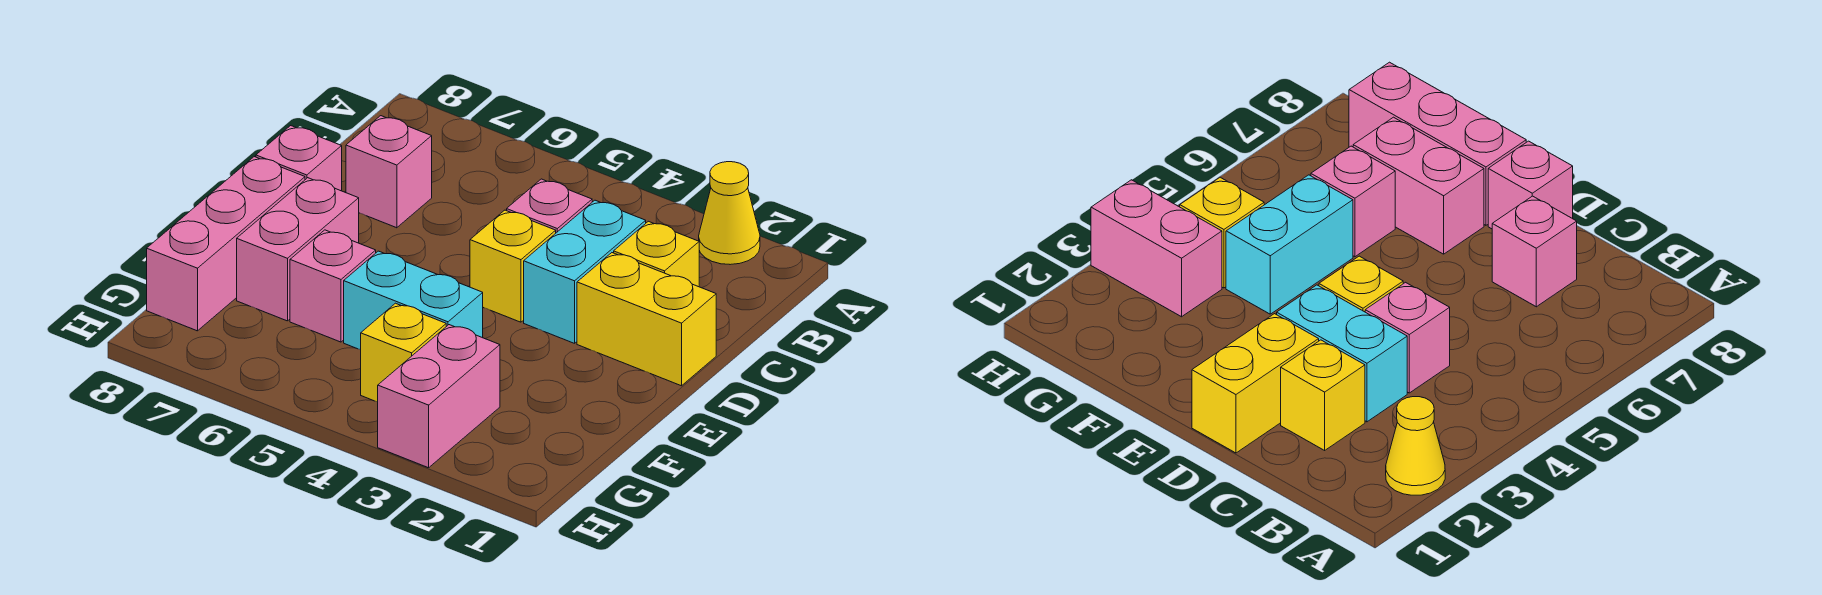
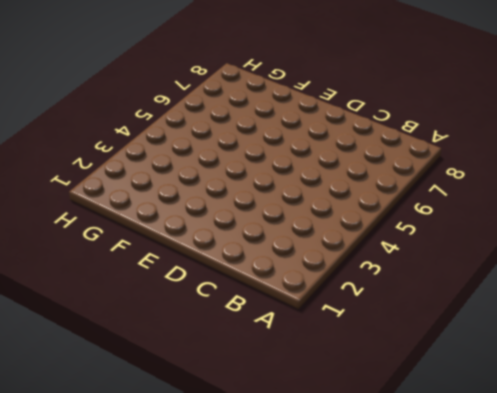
none -> yellow 1x1 cone [699,162,760,265]
none -> yellow 1x1 brick [614,221,699,287]
none -> cyan 1x2 brick [524,200,646,343]

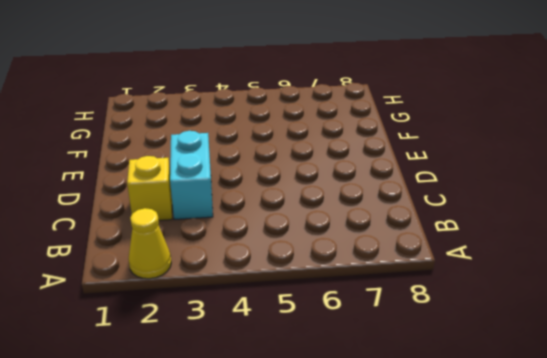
none -> pink 1x1 brick [507,179,592,233]
none -> pink 1x1 brick [346,116,432,228]
none -> yellow 1x2 brick [577,253,716,386]

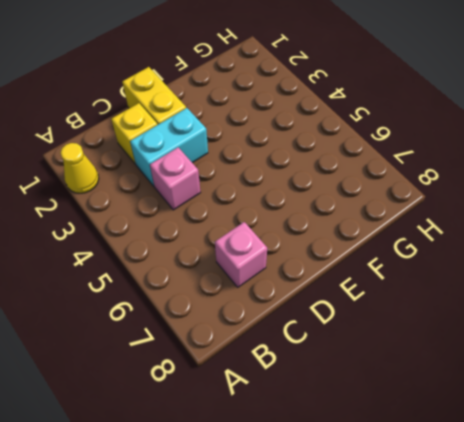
none -> yellow 1x1 brick [470,210,556,322]
none -> pink 1x1 brick [256,126,342,191]
none -> pink 1x2 brick [237,178,359,321]

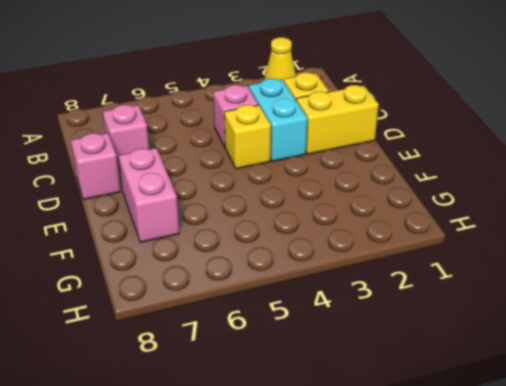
none -> pink 1x3 brick [147,157,305,331]
none -> cyan 1x2 brick [344,251,483,350]
none -> pink 1x1 brick [290,230,376,342]

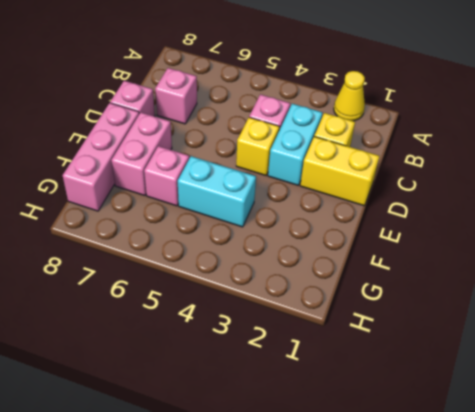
none -> pink 1x2 brick [378,325,500,468]
none -> yellow 1x1 brick [361,303,446,402]

